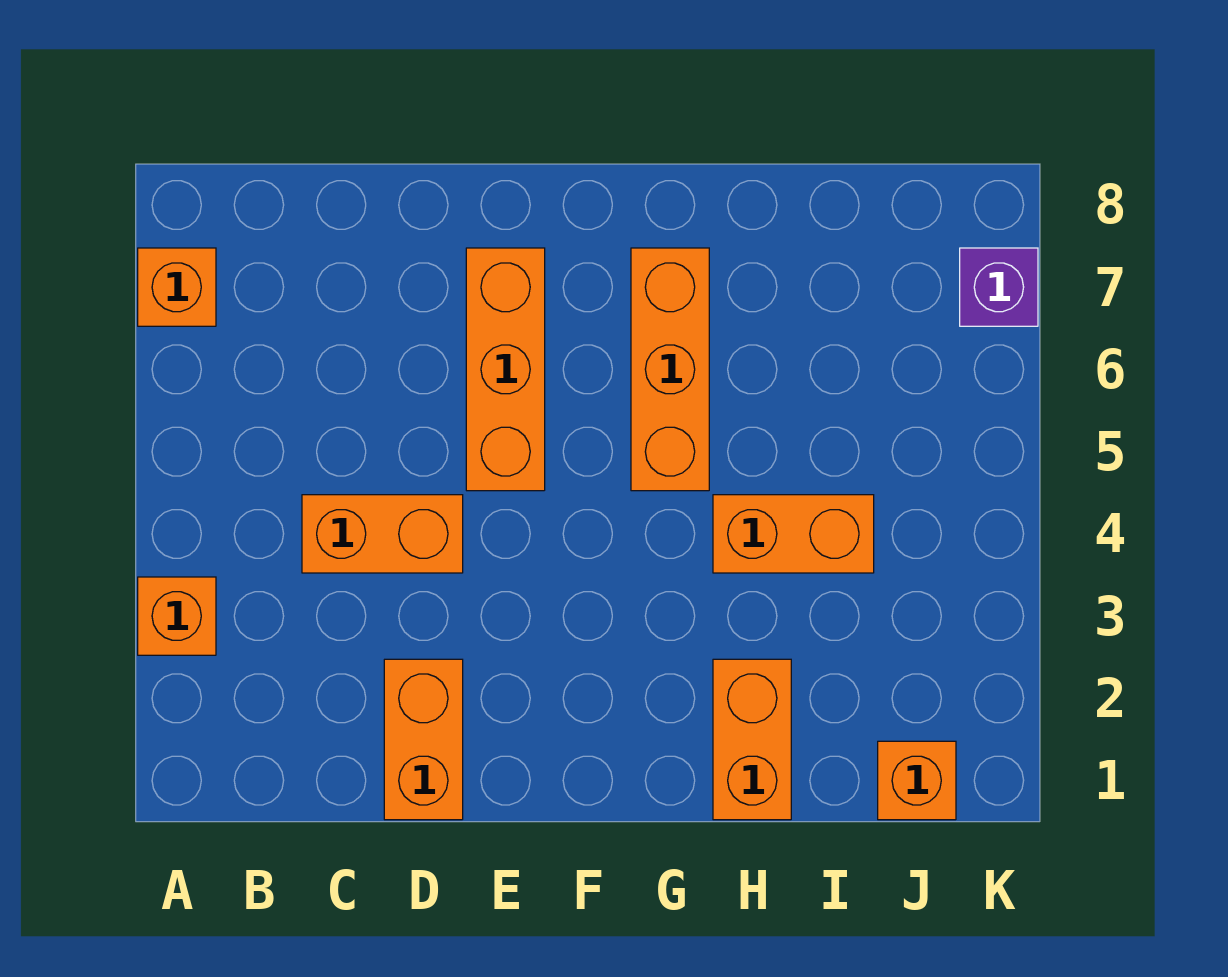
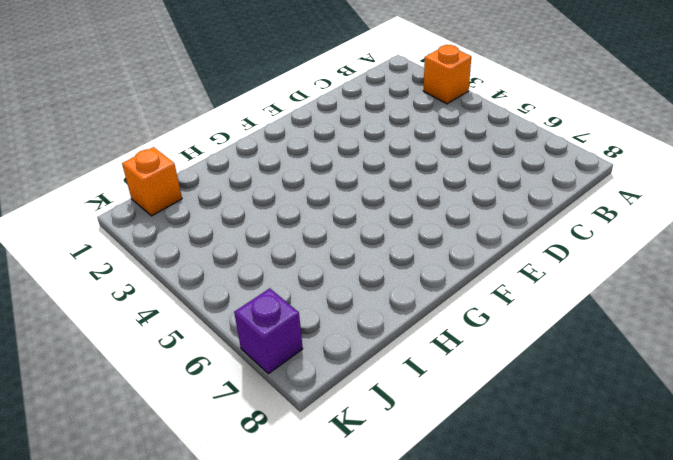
none -> orange 1x1 brick [138,248,216,326]
none -> orange 1x2 brick [302,495,463,573]

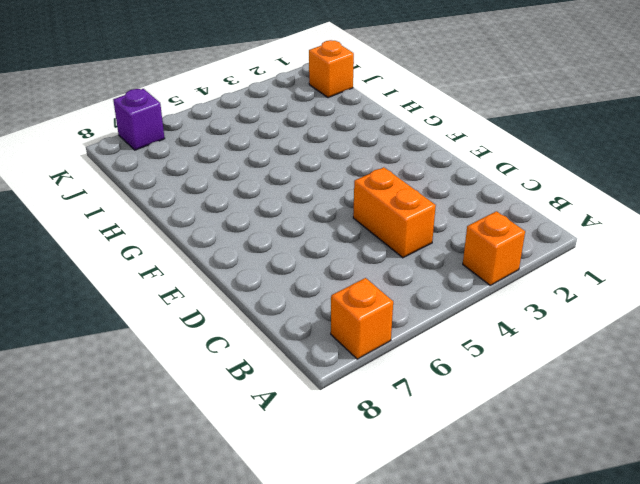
none -> orange 1x2 brick [384,659,463,820]
none -> orange 1x3 brick [466,248,545,491]

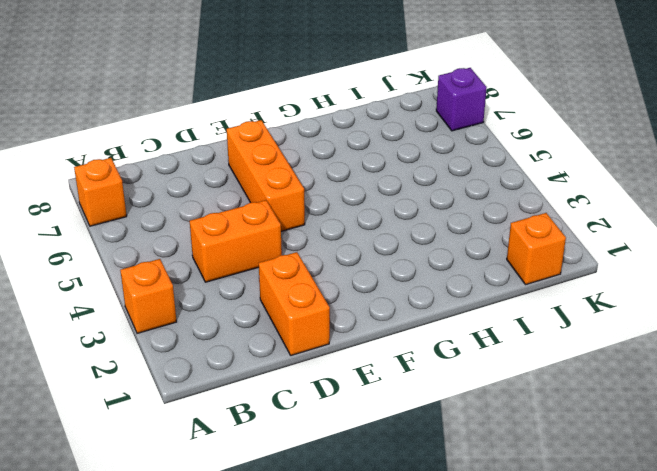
none -> orange 1x3 brick [631,248,709,491]
none -> orange 1x2 brick [713,659,791,820]

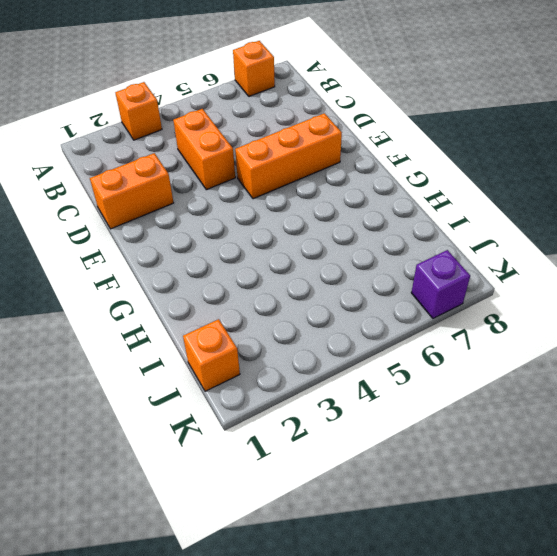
none -> orange 1x3 brick [631,248,709,491]
none -> orange 1x2 brick [713,659,791,820]

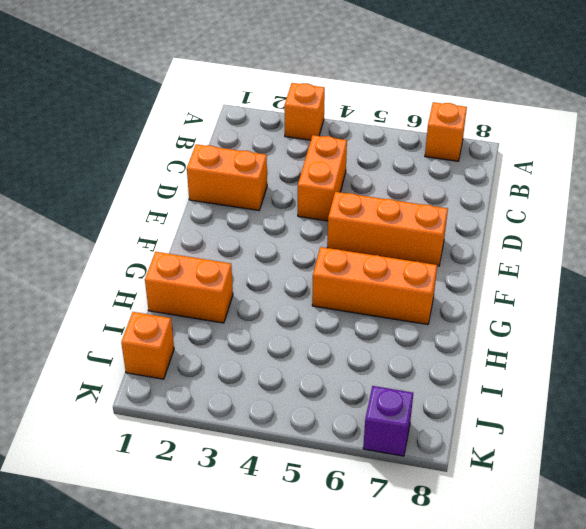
none -> orange 1x2 brick [713,495,874,573]

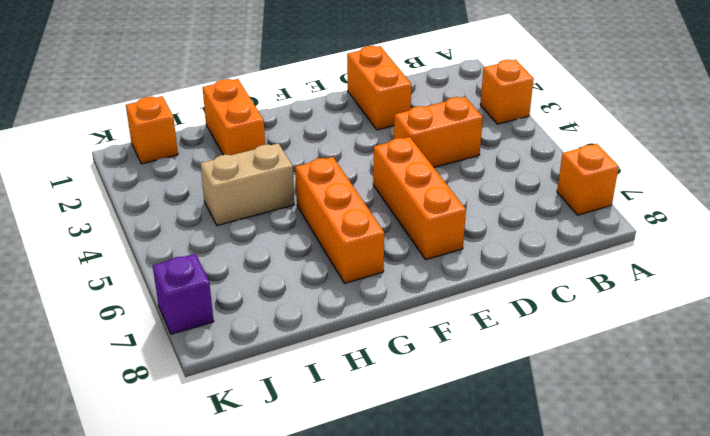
tan 1x2 brick [200,143,294,226] -> orange 1x2 brick [713,495,874,573]

